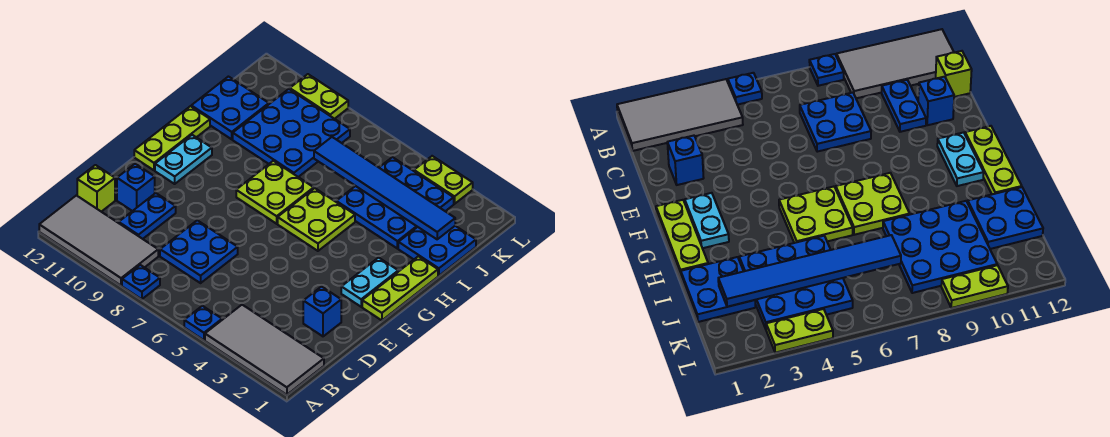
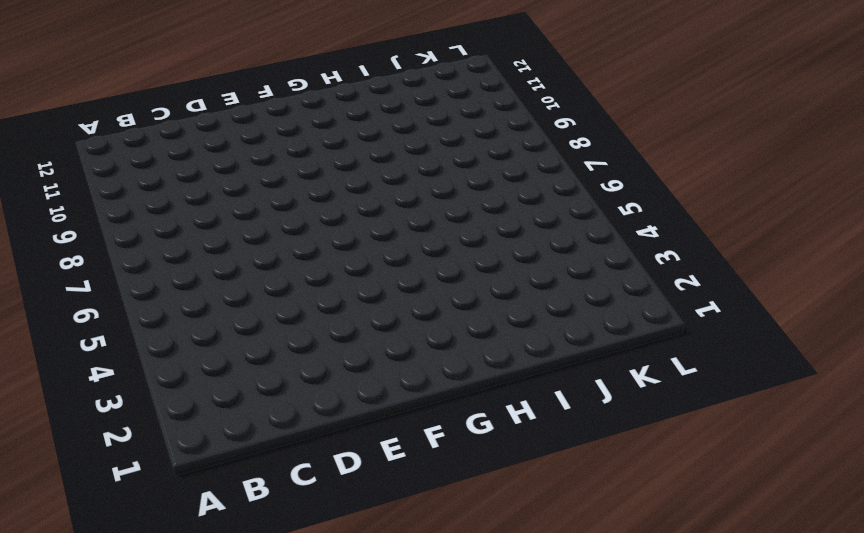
none -> grey 2x4 tile [205,305,324,395]
none -> blue 1x1 plate [184,306,222,340]
none -> blue 1x1 plate [122,265,160,299]

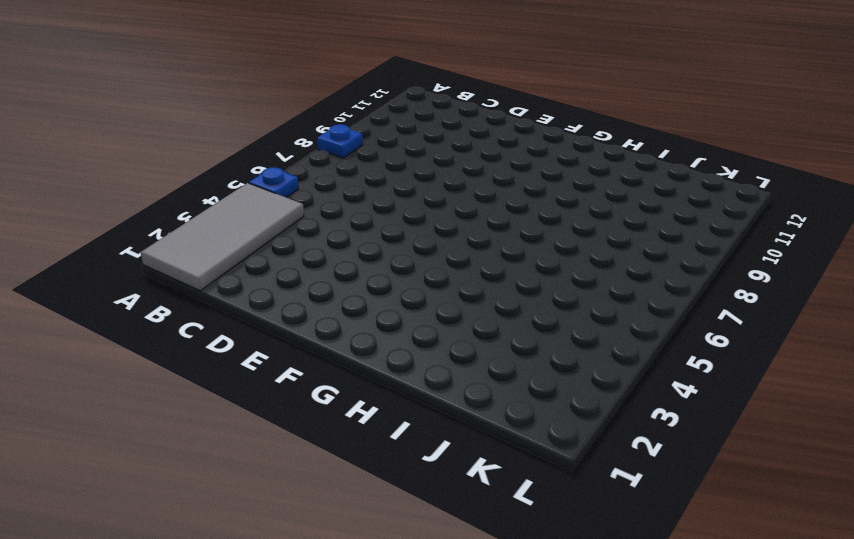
none -> grey 2x4 tile [39,195,158,286]
none -> blue 2x2 plate [160,220,238,283]
none -> blue 1x2 plate [119,193,176,239]

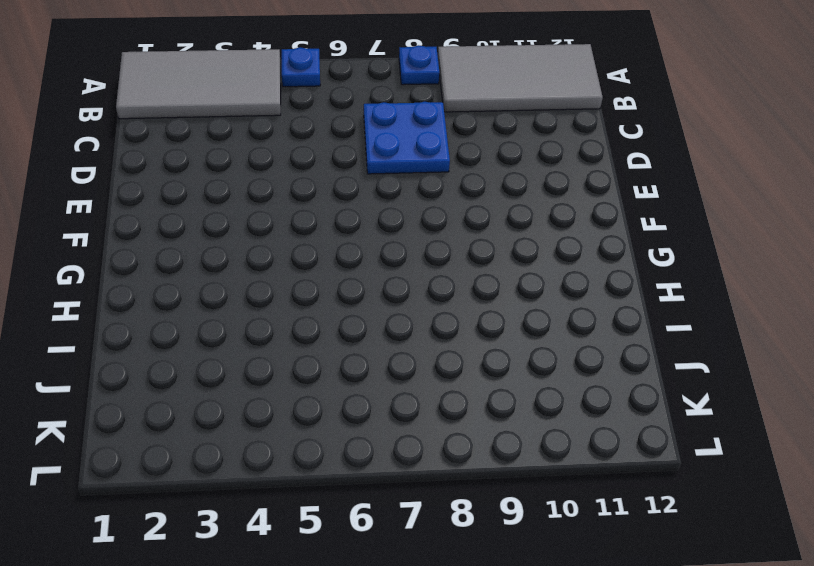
none -> blue 1x2 plate [119,193,176,239]
none -> lime 1x1 brick [77,165,115,212]
none -> blue 1x1 brick [303,287,341,336]

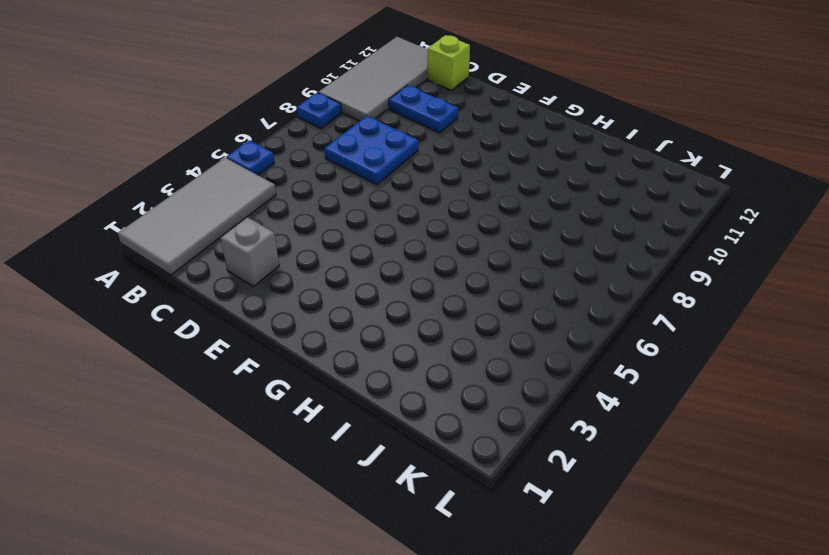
grey 1x1 brick [220,217,279,286] -> blue 1x1 brick [303,287,341,336]
none -> blue 1x1 brick [117,164,155,211]
none -> lime 1x3 plate [362,256,438,320]
none -> cyan 1x2 plate [341,258,398,307]

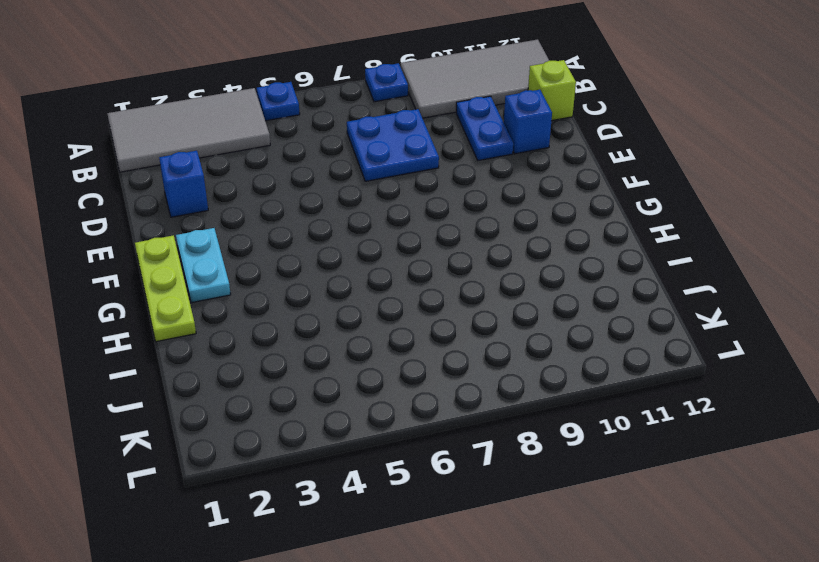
none -> cyan 1x2 plate [155,135,212,184]
none -> lime 1x3 plate [134,106,210,170]
none -> lime 2x2 plate [278,188,355,251]

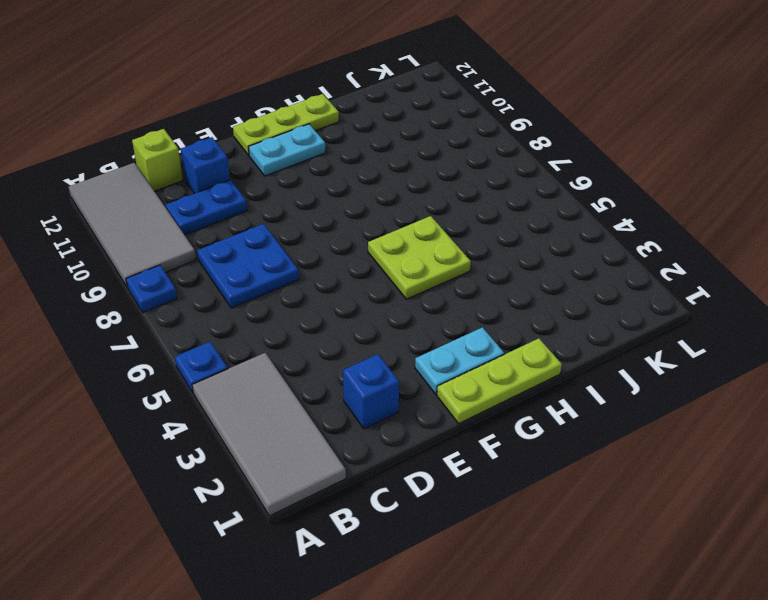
none -> lime 2x2 plate [236,161,314,224]
none -> blue 2x2 plate [398,226,476,276]
none -> blue 3x3 plate [336,157,454,249]

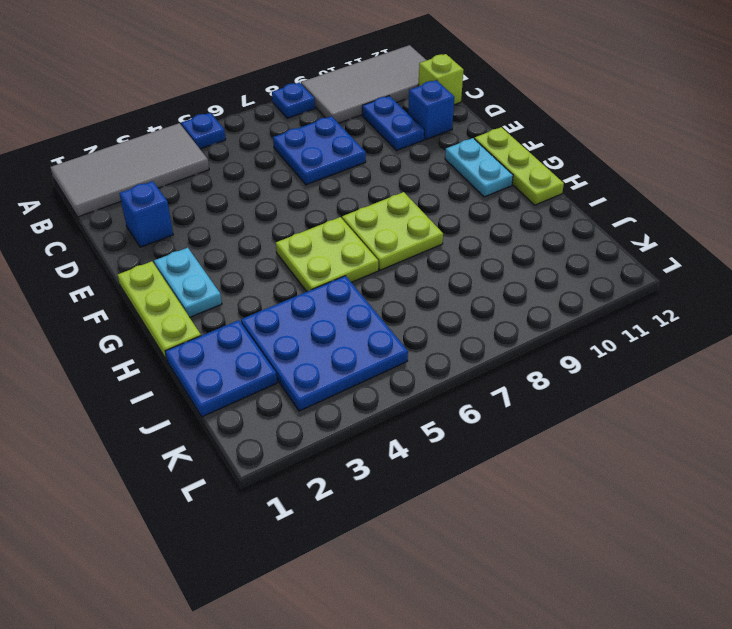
none -> blue 3x3 plate [233,89,350,177]
none -> blue 2x2 plate [191,77,269,139]
none -> lime 1x2 plate [414,156,473,204]

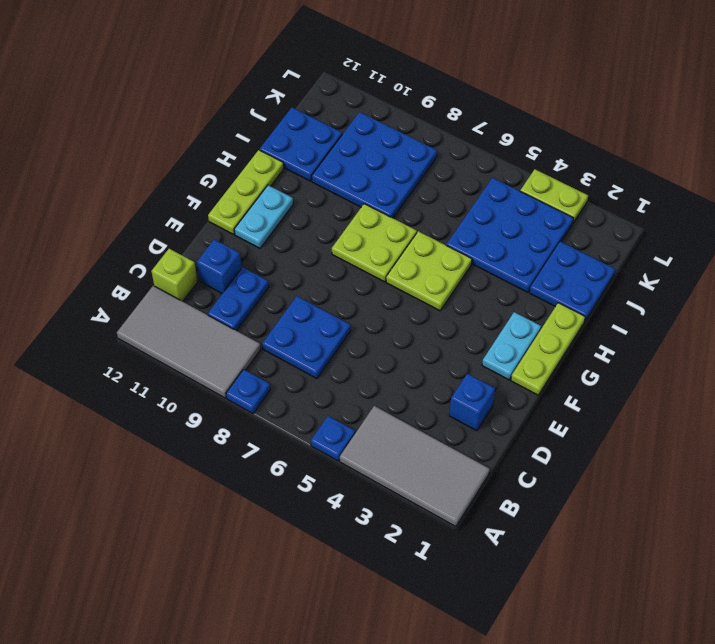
none -> lime 1x2 plate [290,74,348,119]
none -> blue 1x6 tile [314,137,455,239]

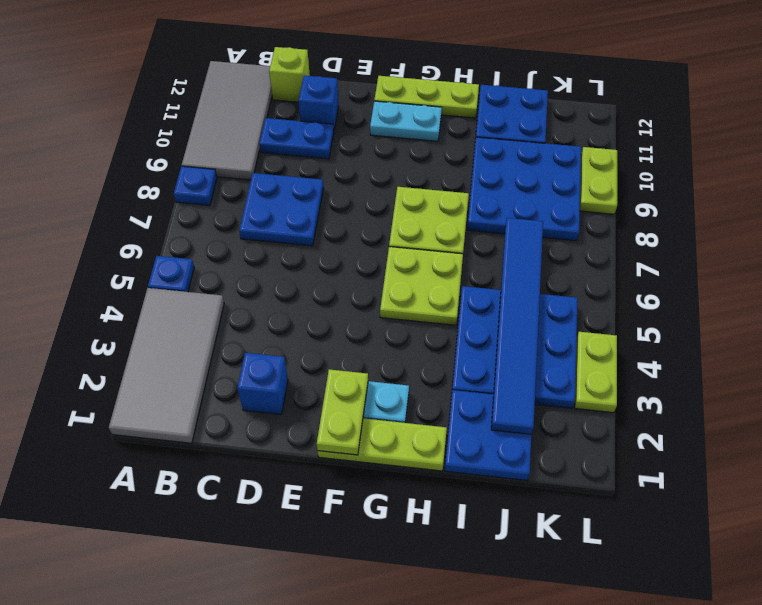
lime 1x2 plate [317,369,368,455] -> none

